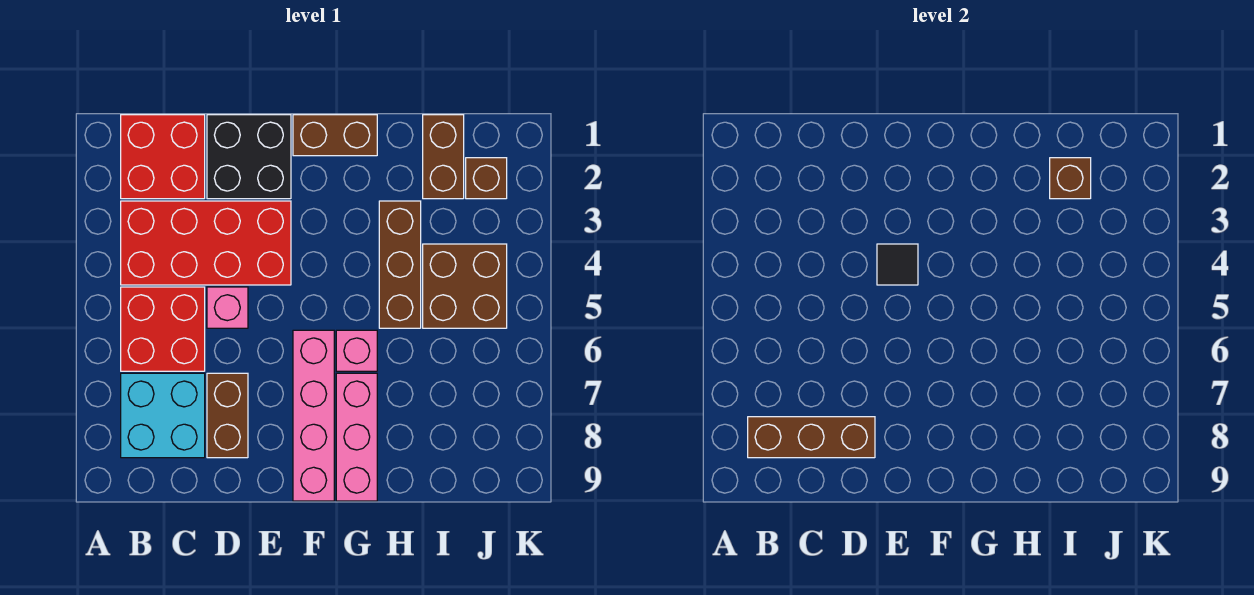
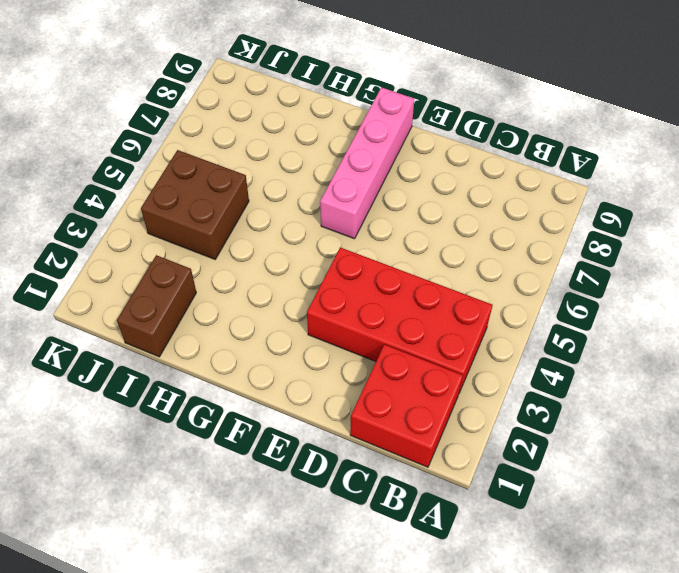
none -> red 2x2 brick [121,287,205,371]
none -> cyan 2x2 brick [121,373,205,458]
none -> black 2x2 brick [207,115,291,199]

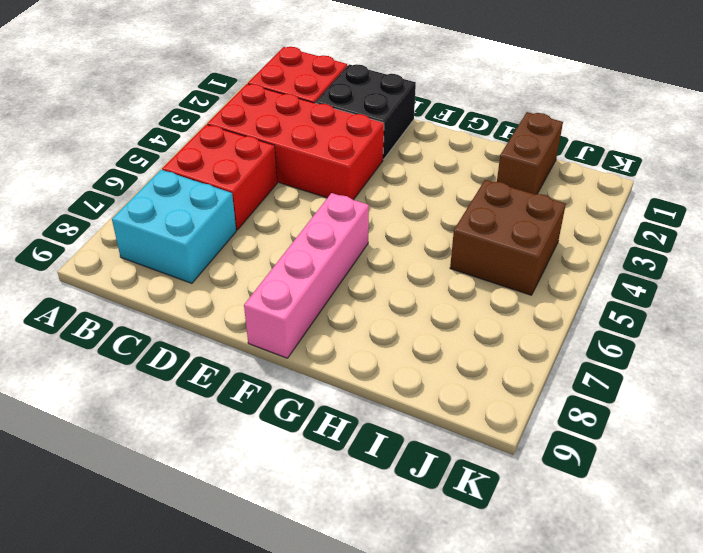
none -> pink 1x1 brick [207,287,248,328]
none -> brown 1x2 brick [207,373,248,458]
none -> brown 1x2 brick [293,115,377,156]

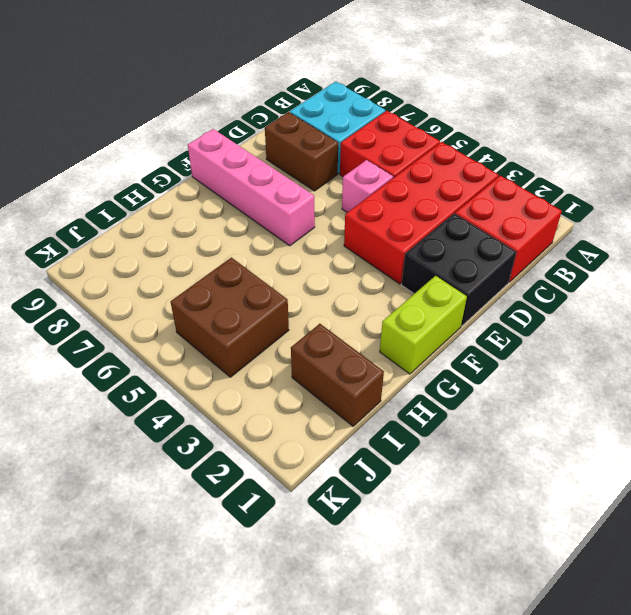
lime 1x2 brick [380,276,467,374] -> brown 1x2 brick [293,115,377,156]
none -> pink 1x1 brick [336,330,377,371]
none -> pink 1x3 brick [336,373,377,501]
none -> brown 1x3 brick [379,201,421,328]

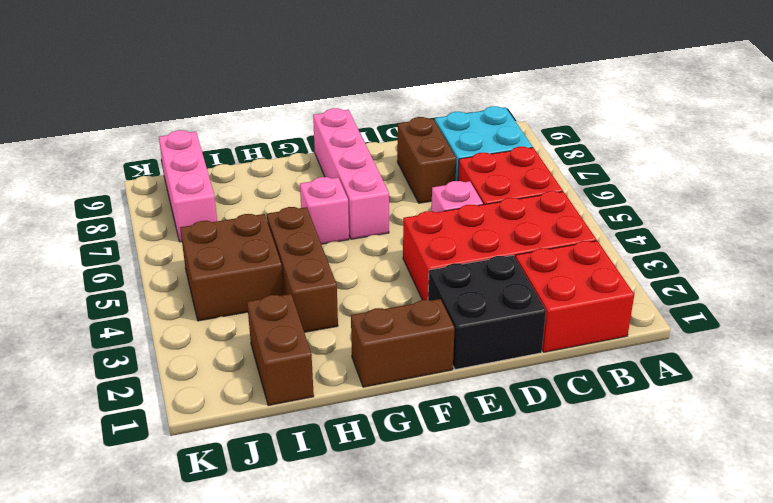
pink 1x3 brick [159,130,217,242] -> pink 1x3 brick moved to [336,373,377,501]
none -> brown 1x1 brick [466,158,507,199]
none -> brown 1x3 brick [748,417,875,458]
none -> black 1x1 tile [877,244,918,285]

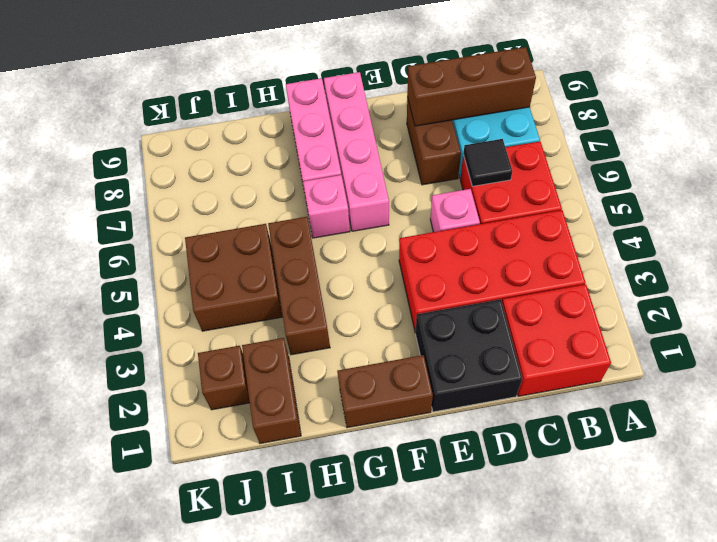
black 1x1 tile [463,139,512,186] -> black 1x1 tile moved to [877,244,918,285]
none -> brown 1x1 brick [1050,158,1091,199]

